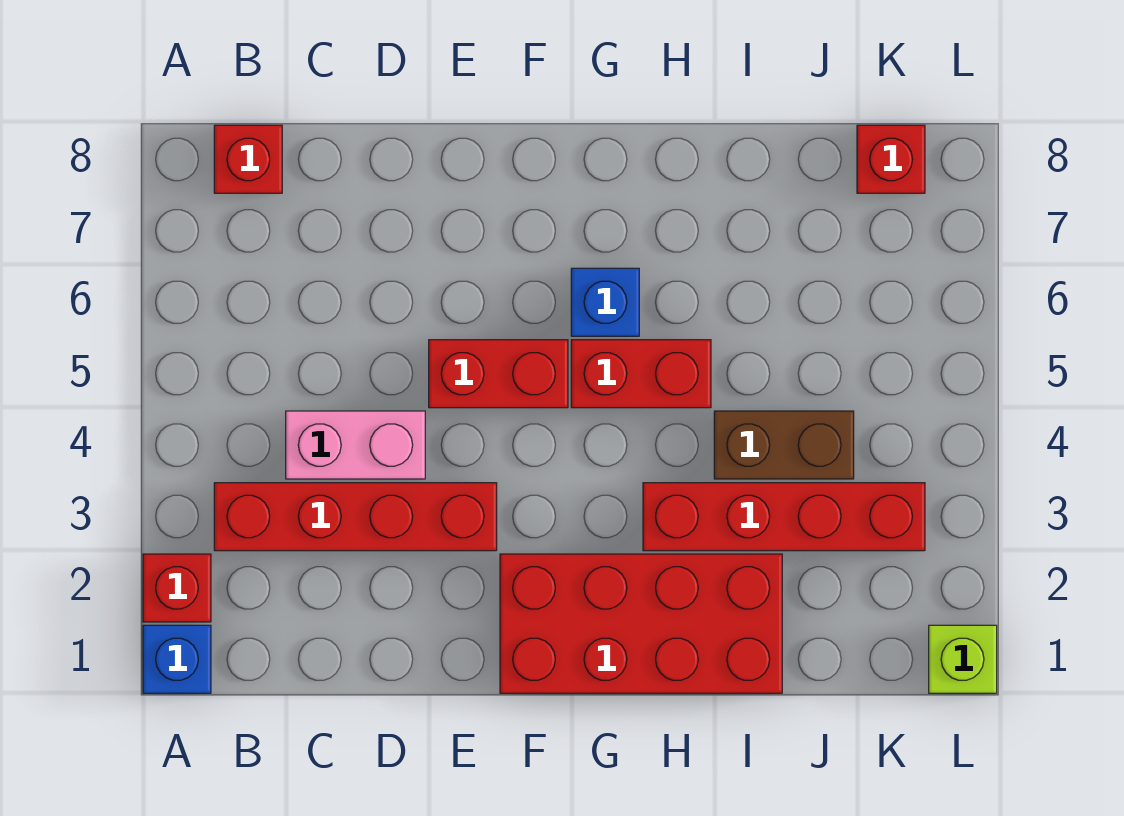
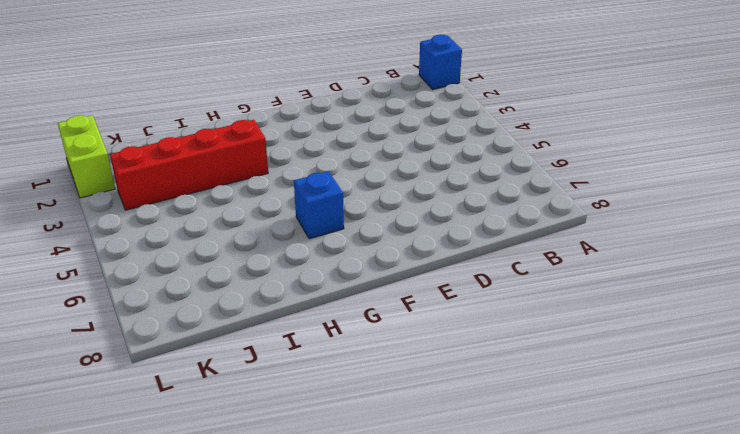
lime 1x2 brick [58,115,115,198] -> lime 1x1 brick [929,625,997,693]
none -> red 1x1 brick [143,554,211,622]
none -> red 1x4 brick [214,483,497,551]
none -> red 1x1 brick [214,125,282,193]

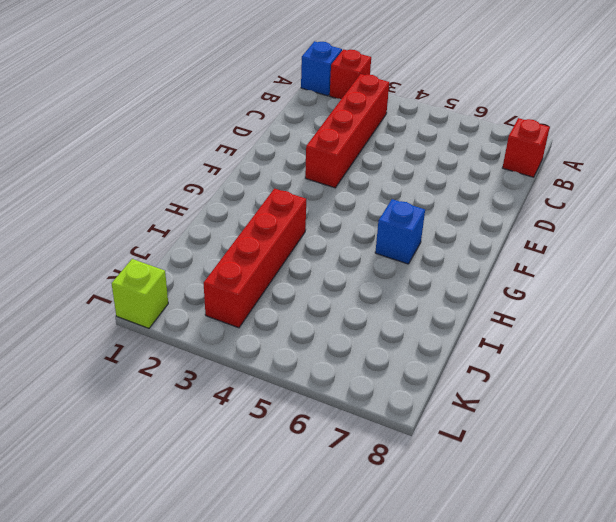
none -> pink 1x2 brick [286,411,425,479]
none -> red 1x2 brick [429,340,568,408]
none -> red 2x4 brick [500,554,782,693]

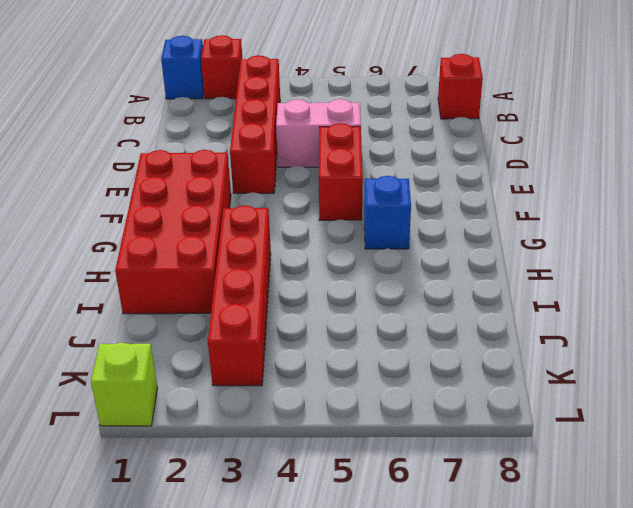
pink 1x2 brick [276,99,361,167] -> pink 1x2 brick turned to [286,411,425,479]
none -> red 1x2 brick [571,340,711,408]
none -> brown 1x2 brick [714,411,854,479]
none -> red 1x1 brick [857,125,925,193]

